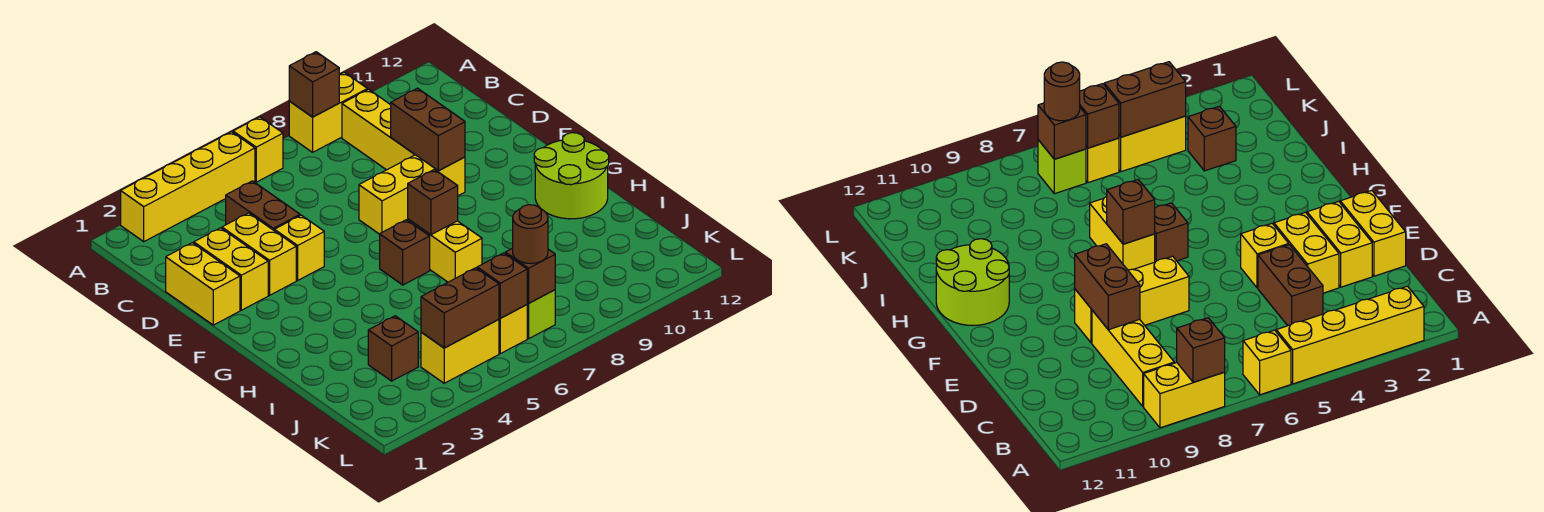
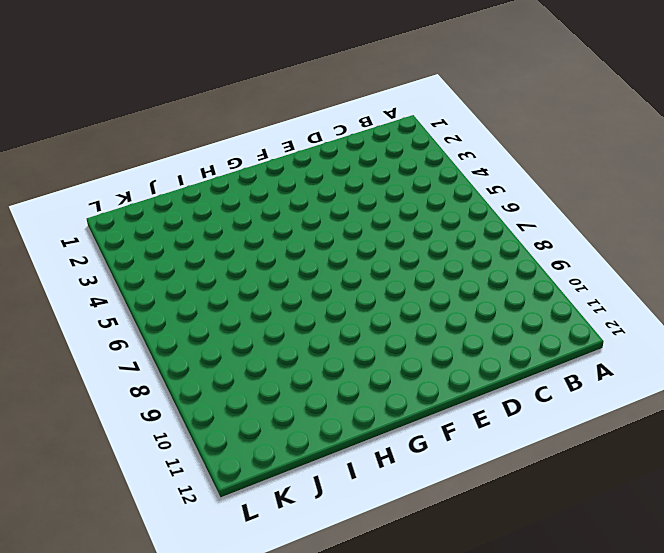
none -> yellow 1x4 brick [121,132,255,242]
none -> yellow 1x1 brick [233,117,283,182]
none -> yellow 1x2 brick [289,72,368,152]

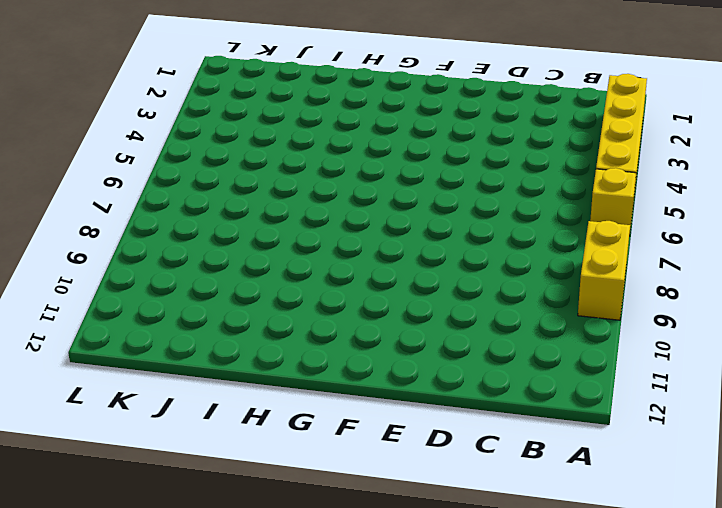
none -> yellow 1x3 brick [342,89,415,170]
none -> brown 1x2 brick [226,181,300,230]
none -> yellow 1x2 brick [166,243,240,325]

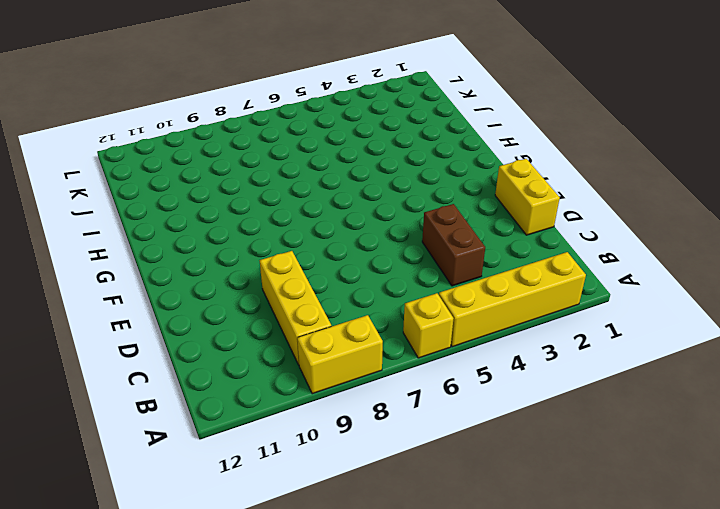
none -> yellow 1x2 brick [194,228,268,310]
none -> yellow 1x2 brick [222,213,296,295]
none -> yellow 1x1 brick [274,215,324,280]

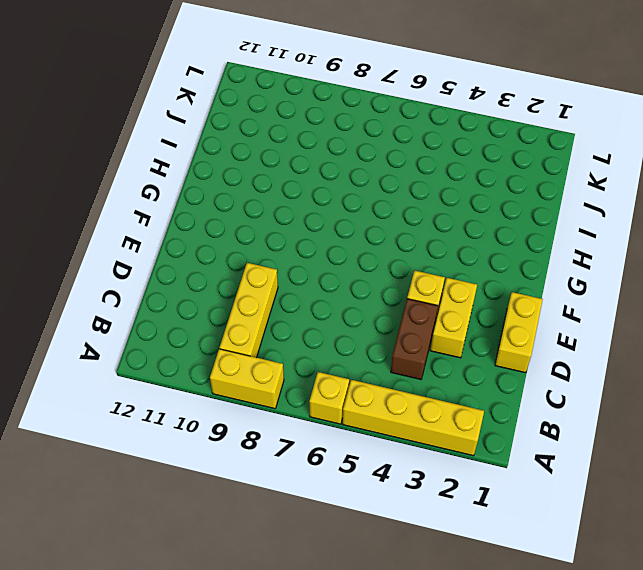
none -> yellow 1x2 brick [194,228,268,310]
none -> yellow 1x3 brick [359,155,465,234]
none -> brown 1x1 brick [380,220,430,285]

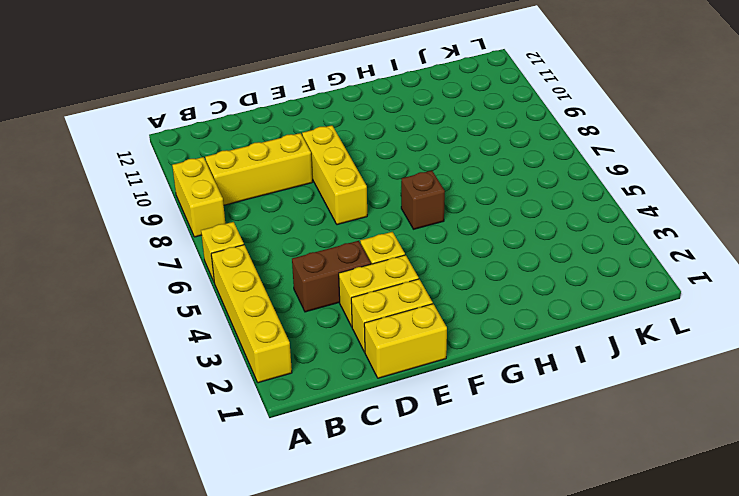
none -> yellow 1x2 brick [408,219,482,282]
none -> lime 2x2 round brick [534,133,609,219]
none -> brown 1x1 brick [368,316,418,381]

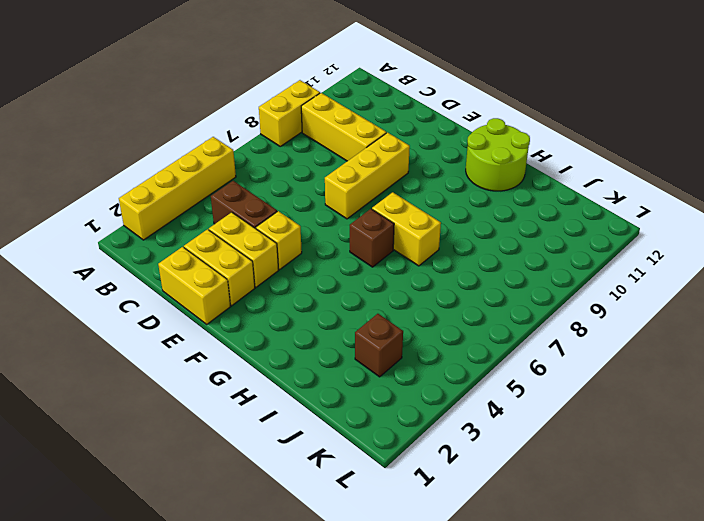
none -> yellow 1x1 brick [233,117,283,182]
none -> yellow 1x2 brick [421,320,499,383]
none -> yellow 1x1 brick [499,305,527,354]

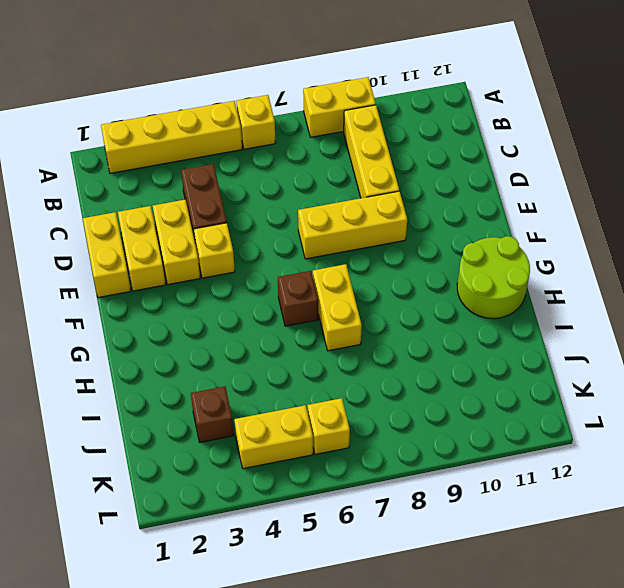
none -> lime 1x1 brick [527,290,555,339]
none -> brown 1x1 brick [289,52,339,117]
none -> brown 1x2 brick [391,88,465,171]

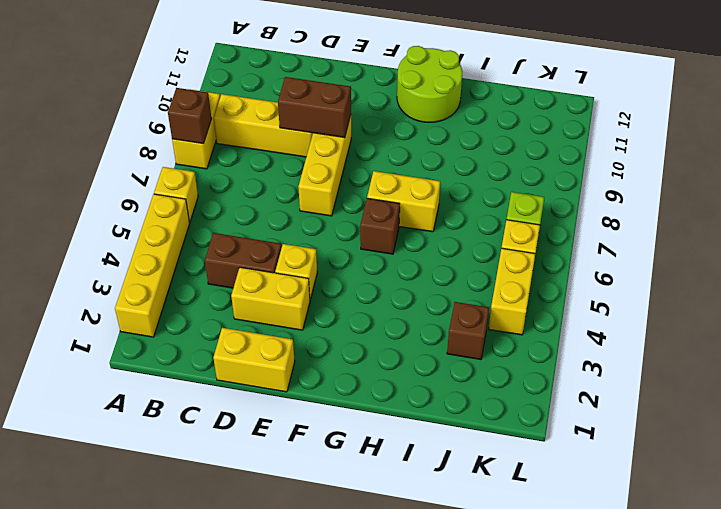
none -> yellow 1x2 brick [194,228,268,310]
none -> brown 1x1 brick [408,169,458,235]
none -> brown 1x2 brick [421,268,499,348]

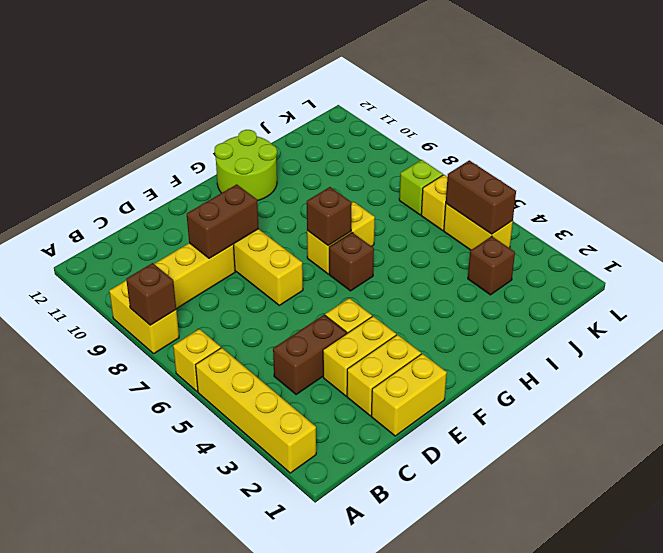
none -> brown 1x1 brick [477,253,527,318]
none -> brown 1x1 brick [505,248,555,303]
none -> brown 1x1 round brick [513,205,548,264]

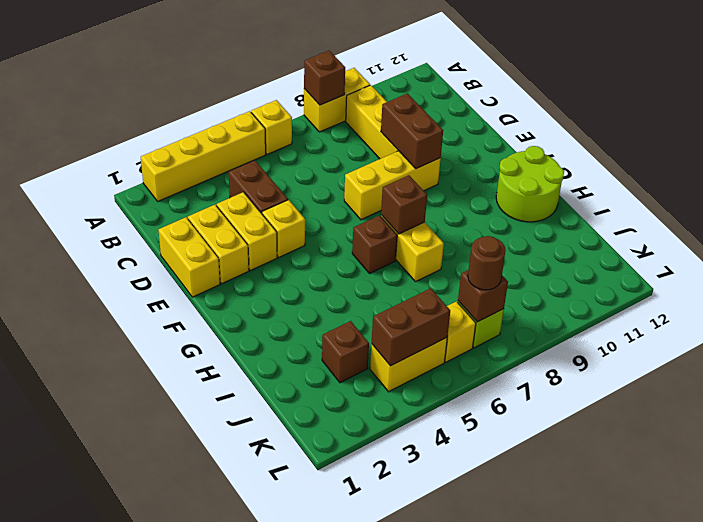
none -> brown 1x1 brick [477,253,527,318]

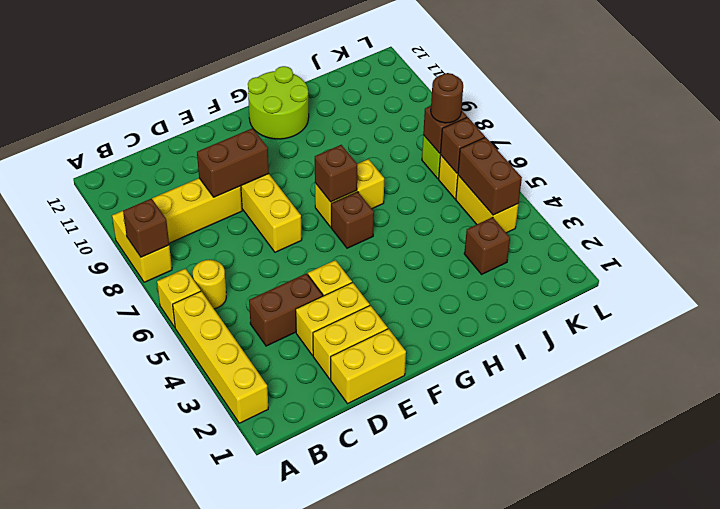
yellow 1x1 round brick [193,260,226,309] -> none

